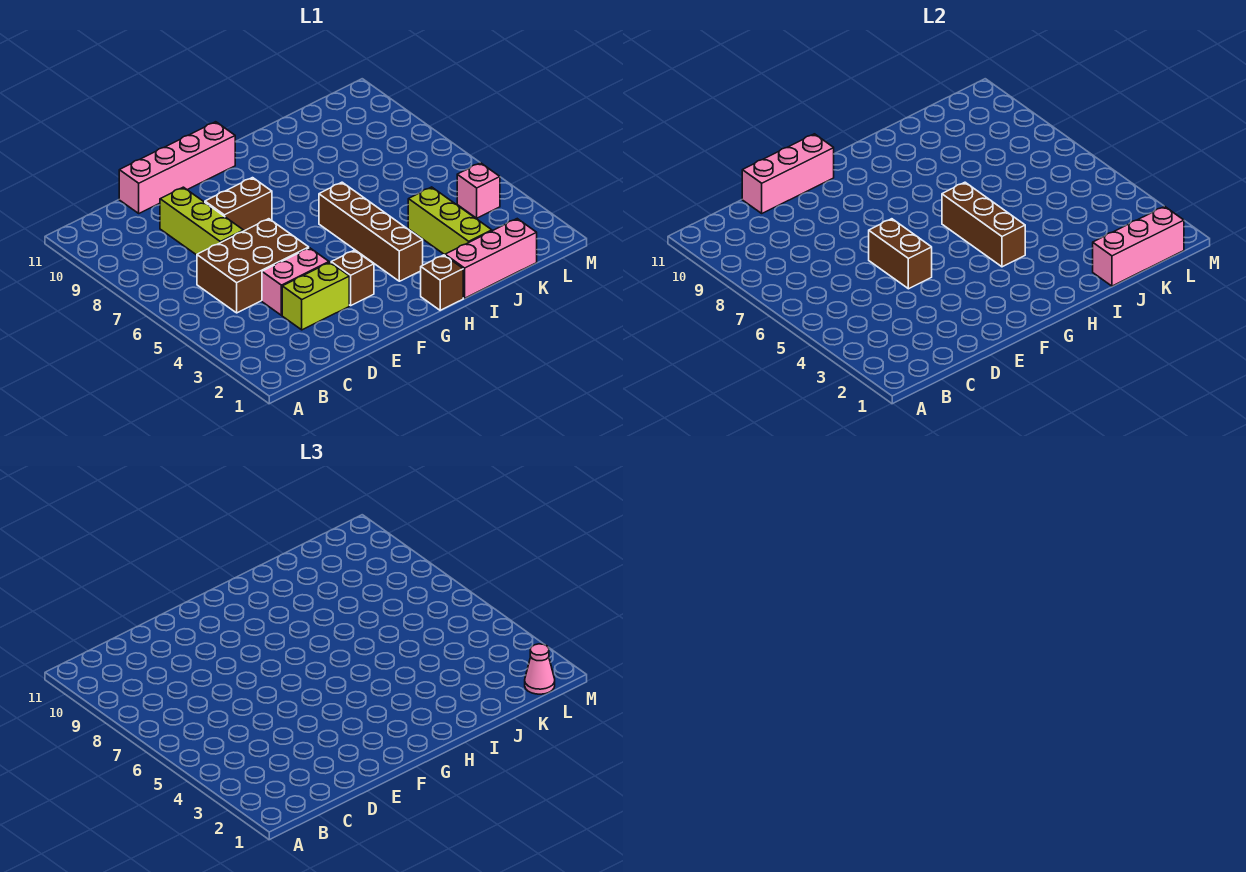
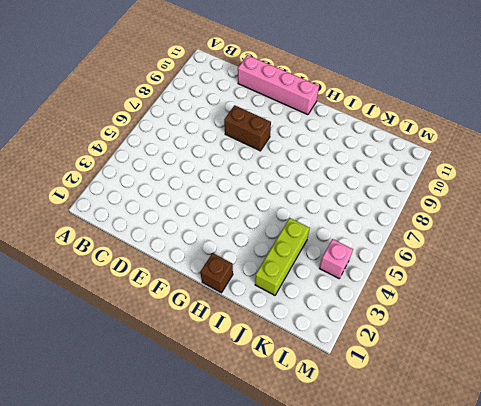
none -> brown 2x3 brick [197,219,309,313]
none -> lime 1x2 brick [282,262,349,330]
none -> pink 1x2 brick [262,248,329,315]

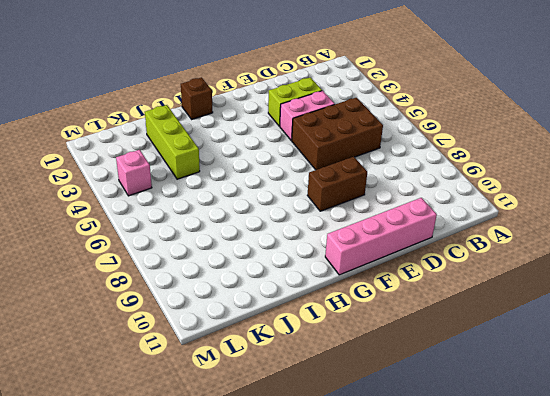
none -> lime 1x3 brick [160,187,244,255]
none -> brown 1x1 brick [331,250,374,306]
none -> brown 1x4 brick [319,182,423,281]

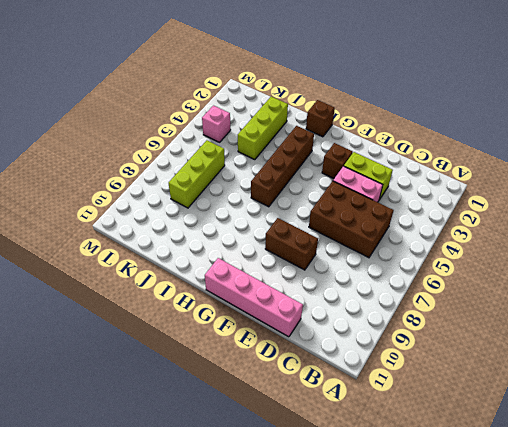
lime 1x3 brick [169,140,225,208] -> lime 1x3 brick moved to [160,187,244,255]
none -> pink 1x3 brick [445,219,537,298]
none -> pink 1x3 brick [742,134,834,213]
none -> brown 1x2 brick [869,219,932,289]

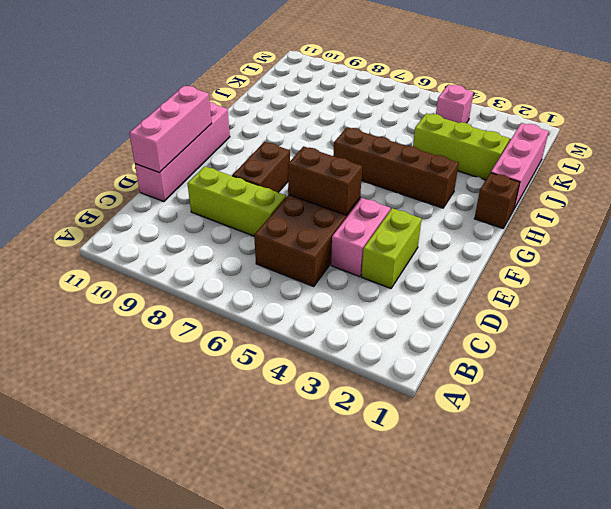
none -> brown 1x1 brick [331,250,374,306]
none -> brown 1x3 brick [942,182,1025,267]
none -> pink 1x3 brick [1093,206,1184,286]

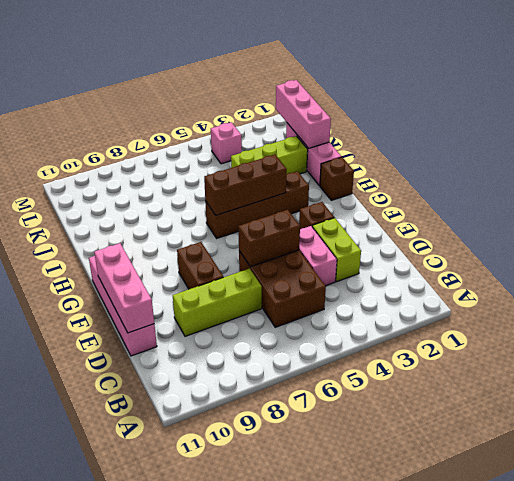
none -> pink 1x1 cone [525,644,555,694]

